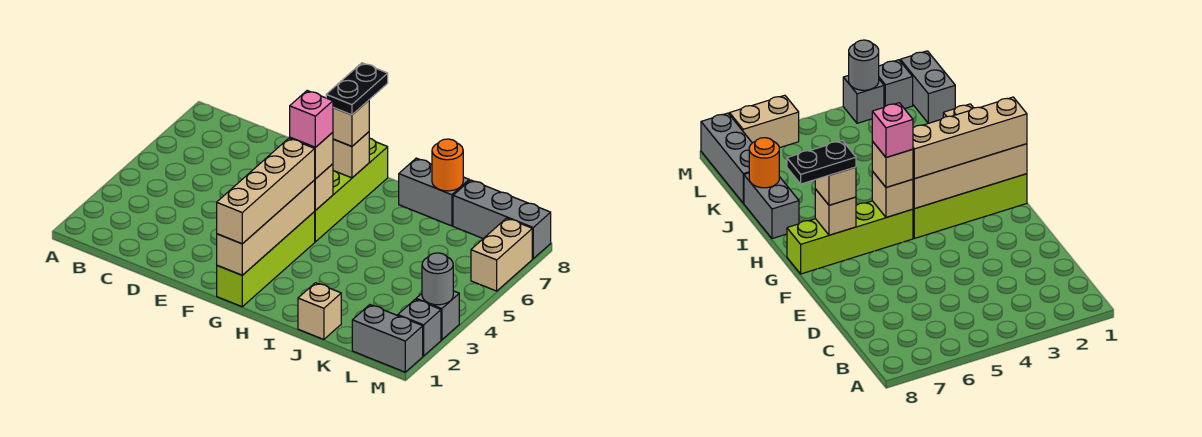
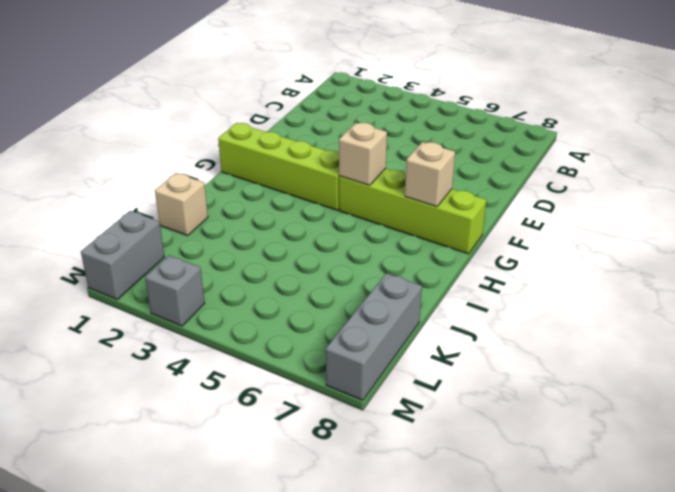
none -> grey 1x2 brick [399,158,469,226]
none -> grey 1x1 brick [398,299,441,356]
none -> tan 1x2 brick [471,218,532,291]

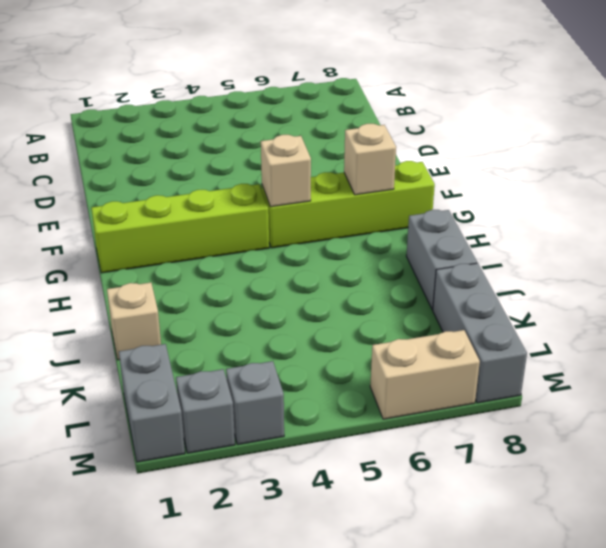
none -> tan 1x4 brick [217,180,315,275]
none -> orange 1x1 round brick [432,139,463,191]
none -> grey 1x1 round brick [422,253,453,305]

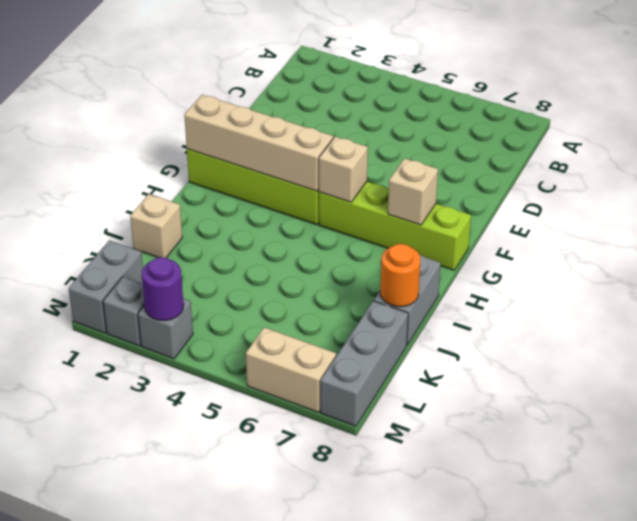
purple 1x1 round brick [142,257,184,320] -> grey 1x1 round brick [422,253,453,305]
none -> tan 1x4 brick [217,138,315,244]
none -> tan 1x1 brick [290,132,333,179]
none -> tan 1x1 brick [333,100,369,146]

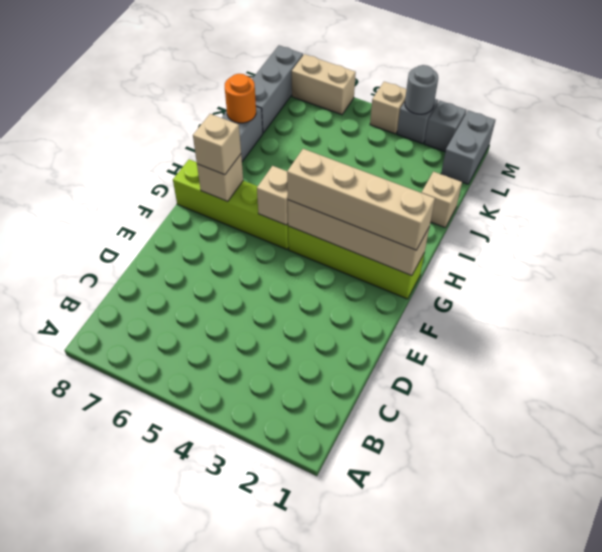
tan 1x1 brick [370,82,406,134] -> tan 1x1 brick moved to [290,132,333,179]
none -> pink 1x1 brick [290,91,333,147]
none -> black 1x2 plate [326,63,388,115]

